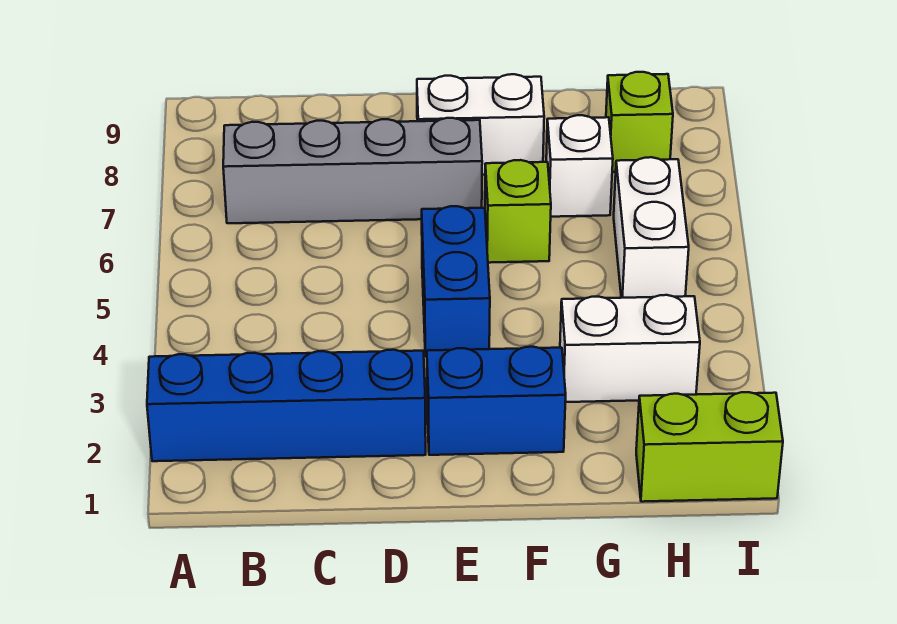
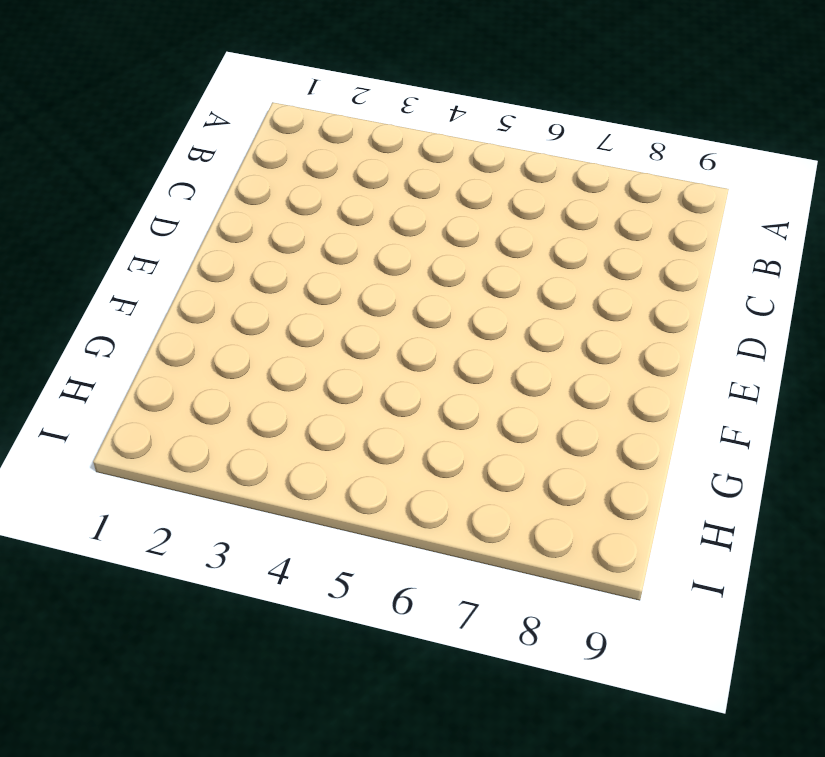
none -> blue 1x4 brick [147,350,426,461]
none -> grey 1x4 brick [223,118,482,223]

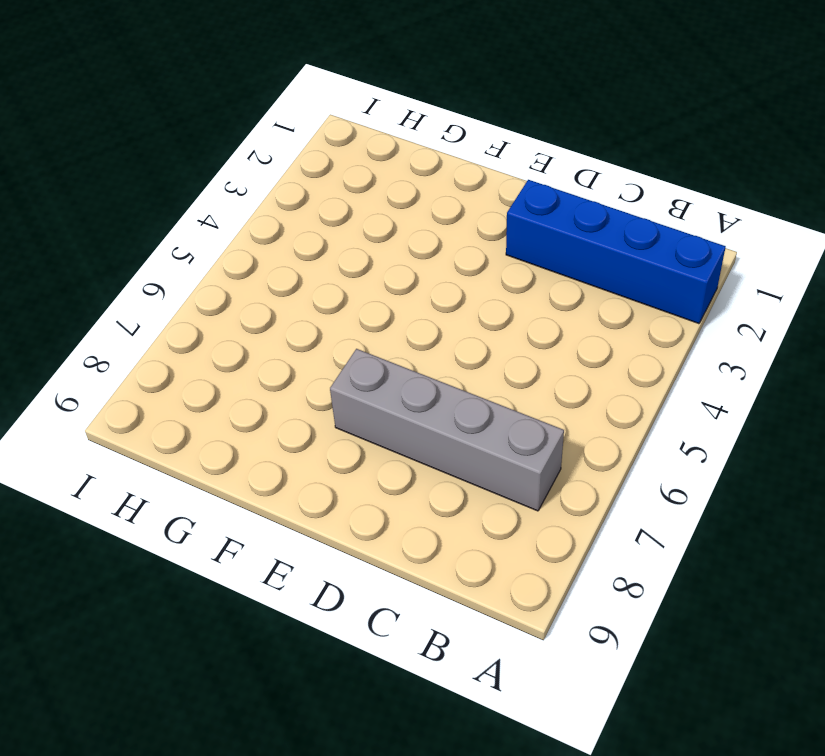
none -> blue 1x2 brick [427,347,566,455]
none -> blue 1x2 brick [422,206,490,357]

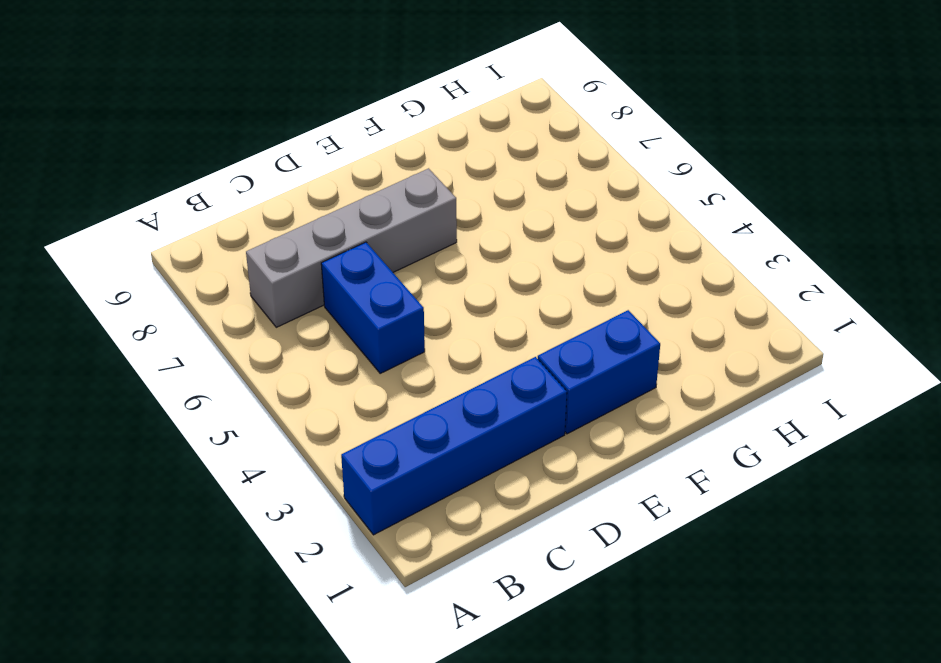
blue 1x2 brick [321,242,425,373] -> blue 1x2 brick moved to [422,206,490,357]
none -> white 1x2 brick [417,74,544,175]
none -> lime 1x1 brick [485,160,551,263]

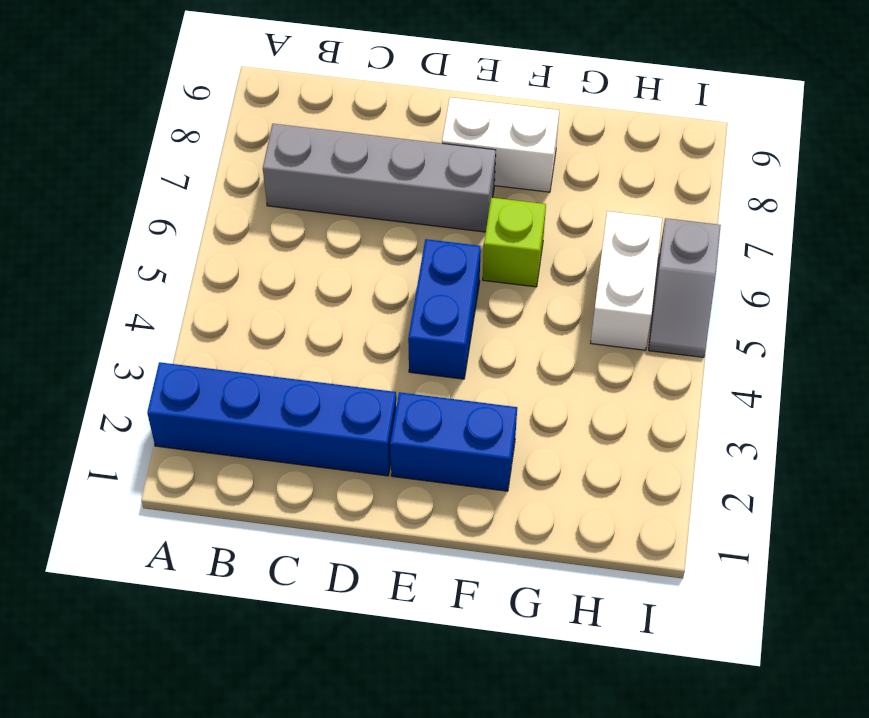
grey 1x2 slope [649,218,721,357] -> none
none -> white 1x2 brick [560,295,700,402]
none -> white 1x1 brick [546,115,613,217]

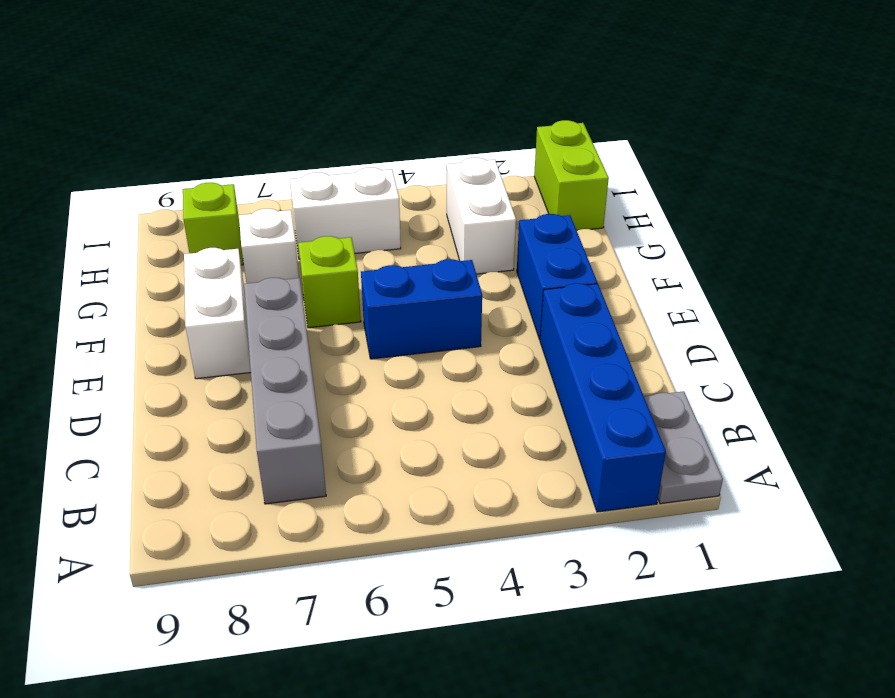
grey 1x2 plate [644,391,723,504] -> none

